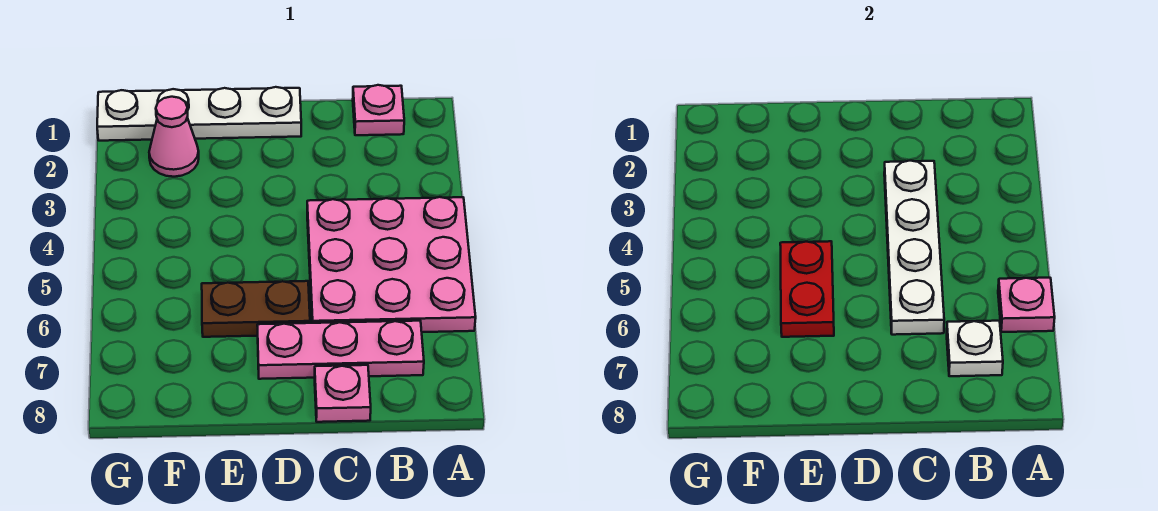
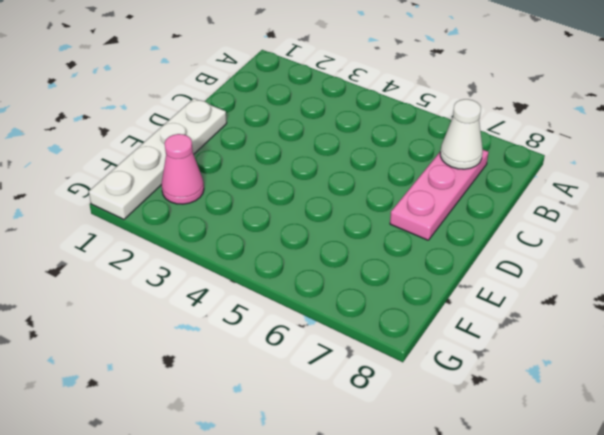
white 1x1 cone [440,99,483,169] -> white 1x1 plate [947,321,1003,376]
none -> pink 3x3 plate [307,197,476,332]
none -> pink 1x1 plate [353,85,404,135]

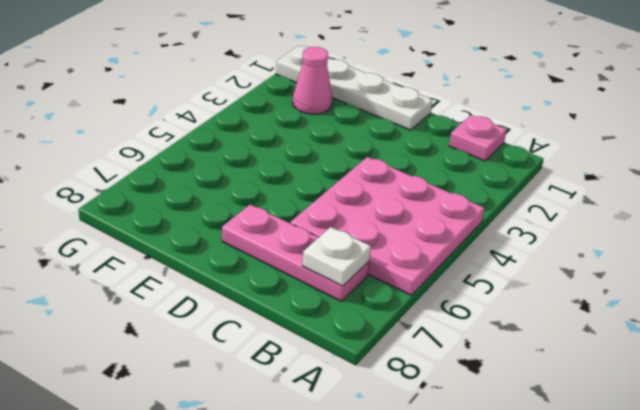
none -> pink 1x1 plate [315,365,371,422]
none -> brown 1x2 plate [202,281,310,337]

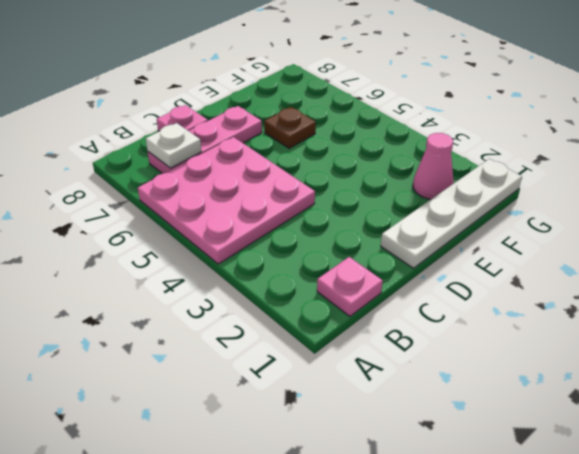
brown 1x1 plate [264,107,316,148] -> brown 1x2 plate [202,281,310,337]
none -> pink 1x1 plate [998,278,1055,332]
none -> white 1x4 plate [884,161,944,335]

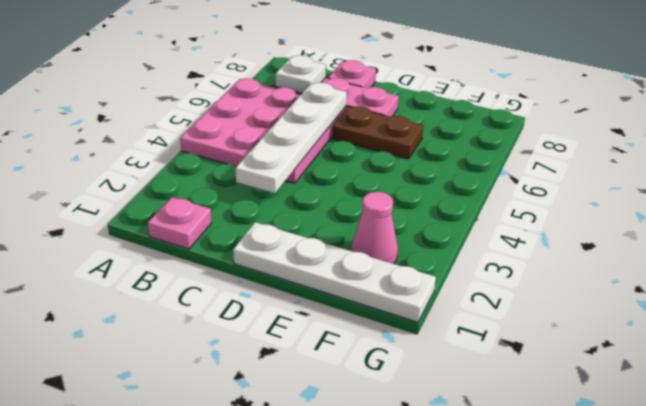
none -> pink 1x1 plate [998,278,1055,332]
none -> red 1x2 plate [780,241,834,337]

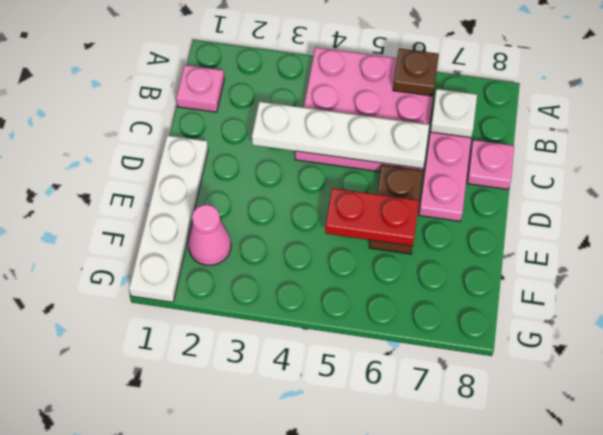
brown 1x1 plate [393,48,439,96] -> pink 1x1 plate [998,278,1055,332]

